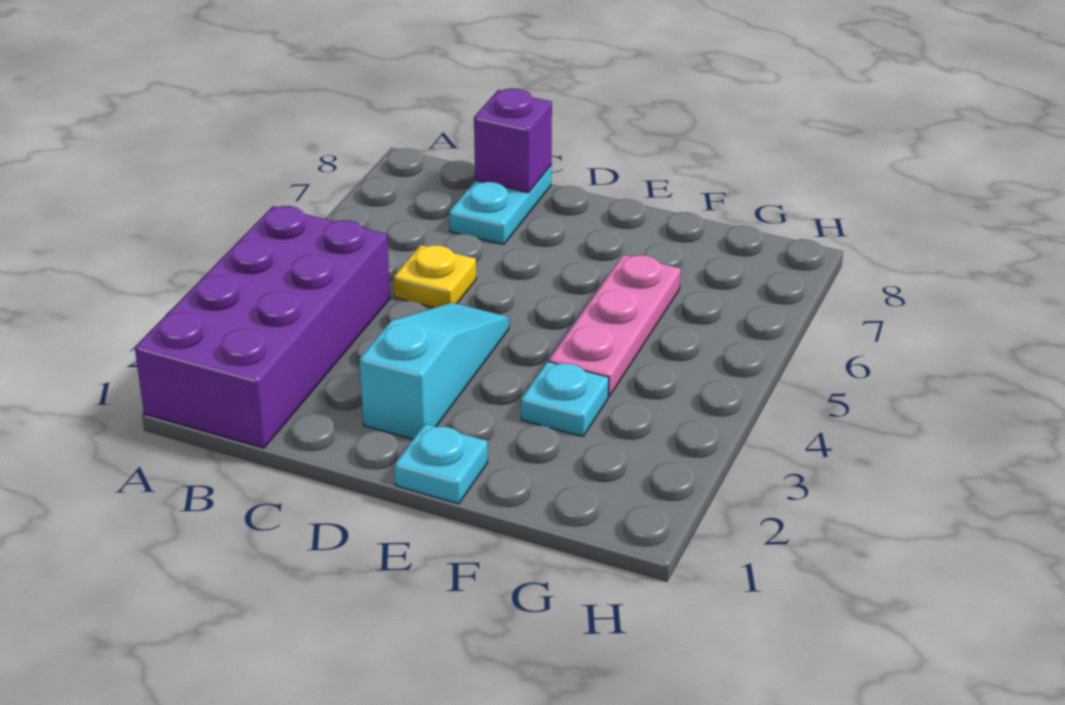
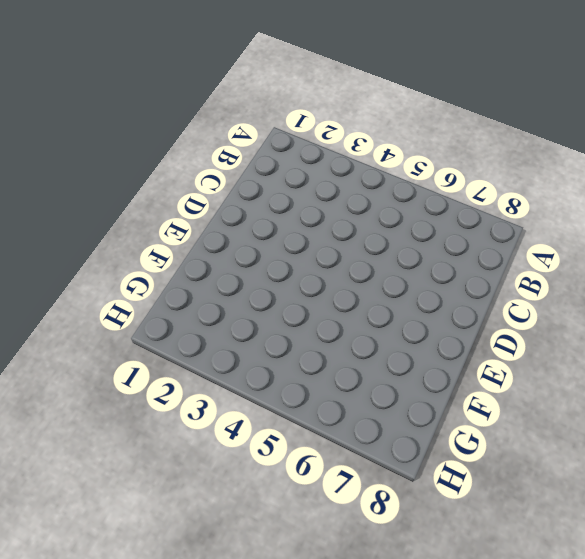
none -> purple 2x4 brick [135,206,390,448]
none -> yellow 1x1 plate [393,245,476,308]

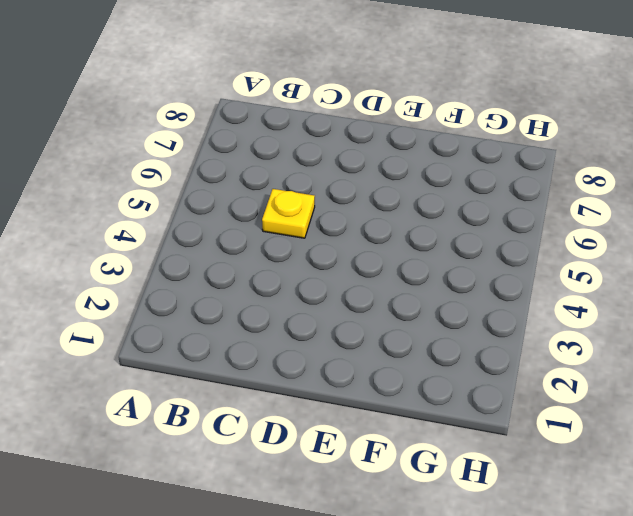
none -> purple 2x4 brick [135,206,390,448]
none -> cyan 1x2 plate [449,165,552,245]

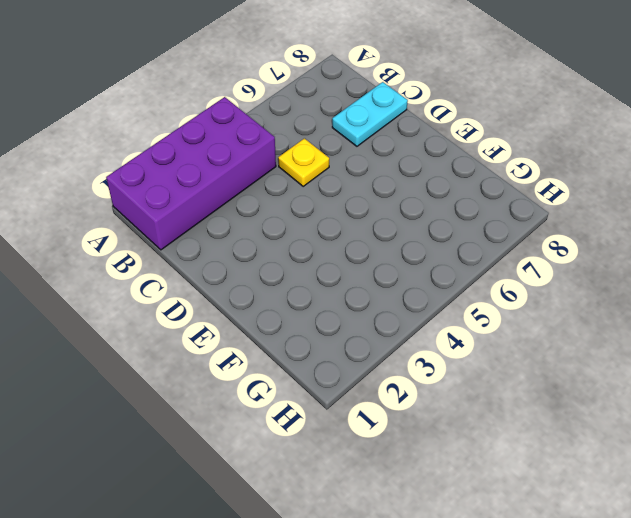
none -> cyan 1x3 slope [359,302,509,439]
none -> cyan 1x1 plate [394,424,488,504]

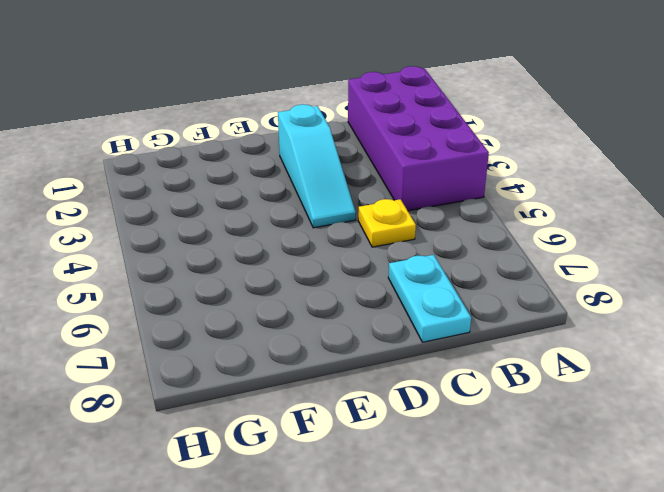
none -> cyan 1x1 plate [394,424,488,504]
none -> cyan 1x1 plate [521,361,609,437]

